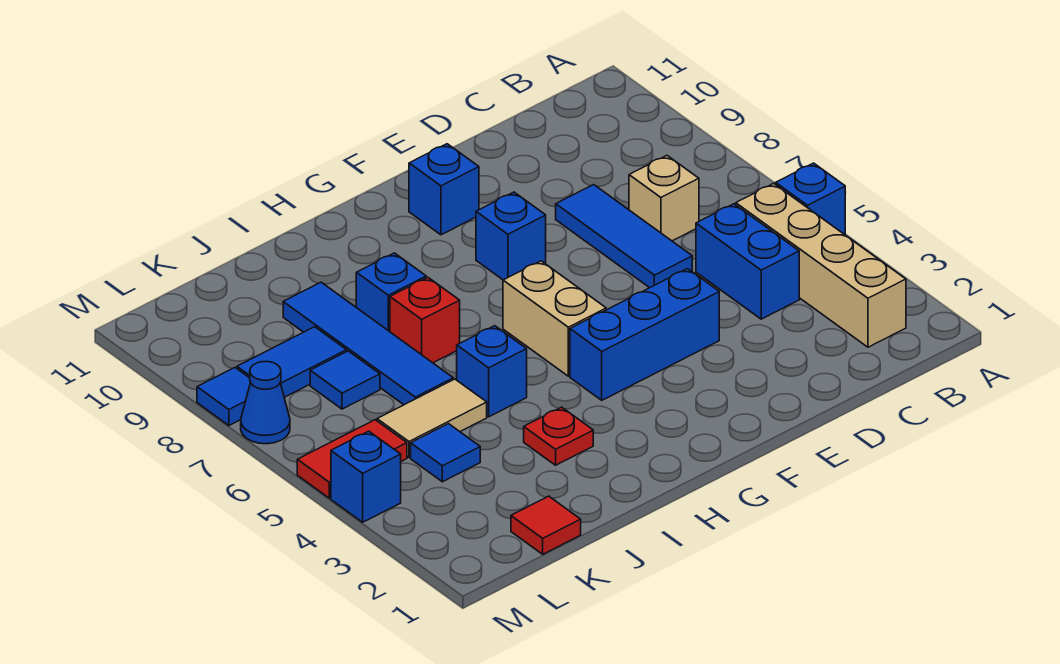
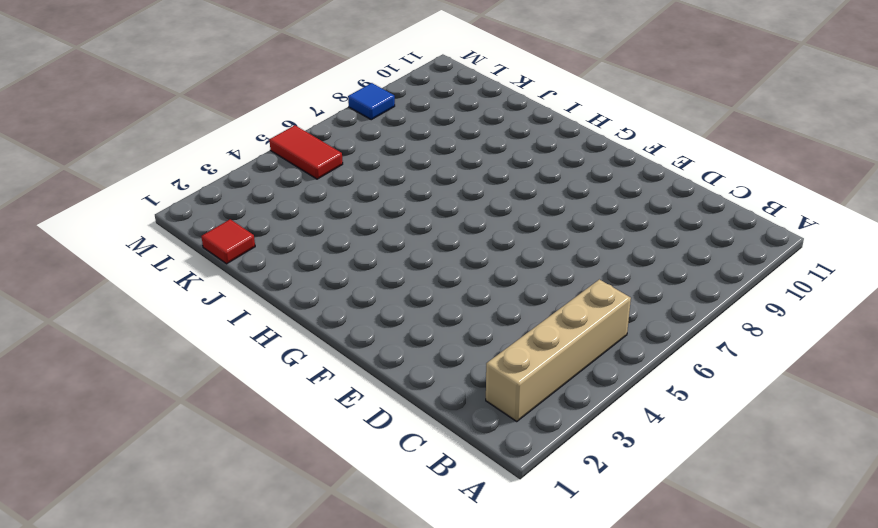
none -> blue 1x1 brick [776,163,845,235]
none -> blue 1x2 brick [696,204,799,319]
none -> tan 1x1 brick [629,155,699,241]

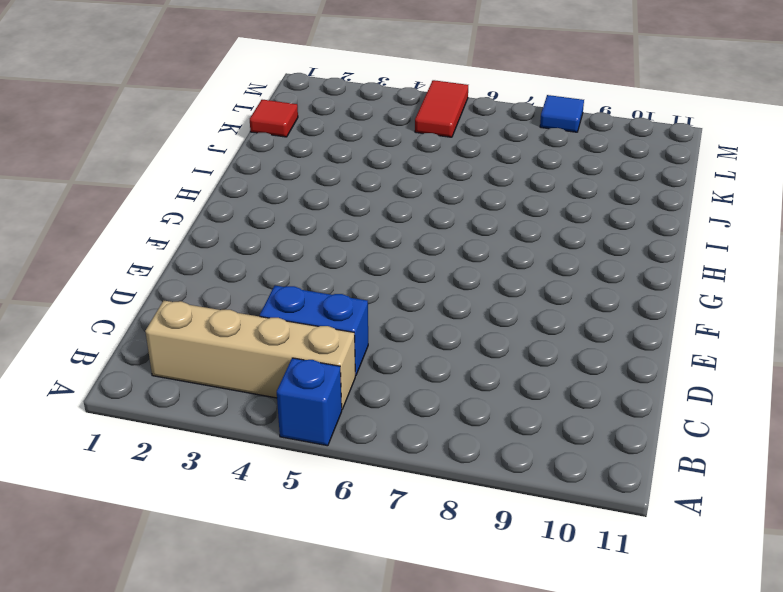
none -> tan 1x1 brick [629,155,699,241]
none -> blue 1x3 tile [556,185,692,288]
none -> blue 1x3 brick [570,269,719,400]

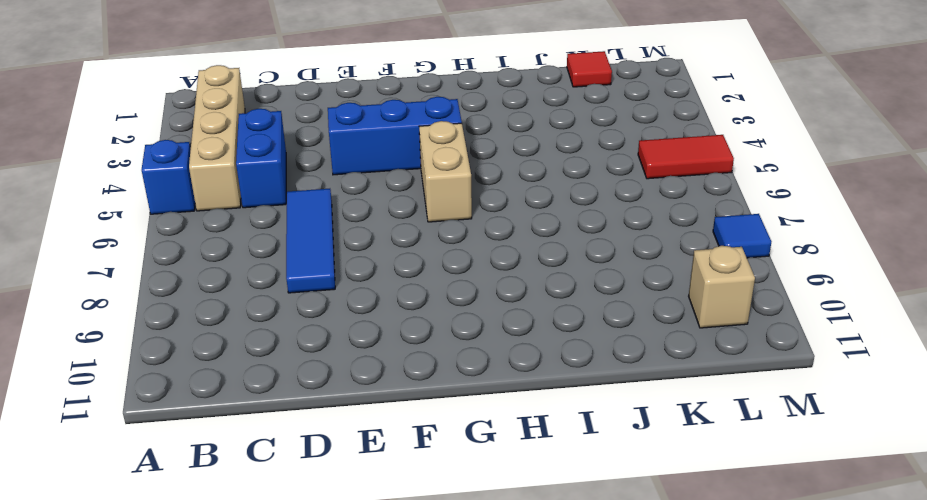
tan 1x1 brick [689,246,755,328] -> tan 1x1 brick moved to [629,155,699,241]
none -> blue 1x1 brick [476,192,546,280]
none -> blue 1x1 brick [409,144,479,235]
none -> red 1x1 plate [524,407,593,465]

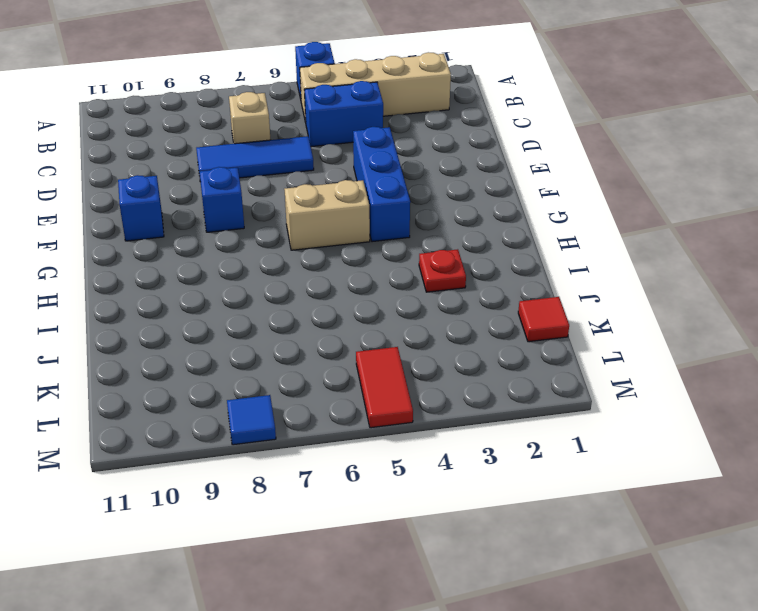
none -> blue 1x1 brick [457,326,527,417]
none -> red 1x1 brick [390,277,460,363]
none -> blue 1x1 brick [356,253,426,332]

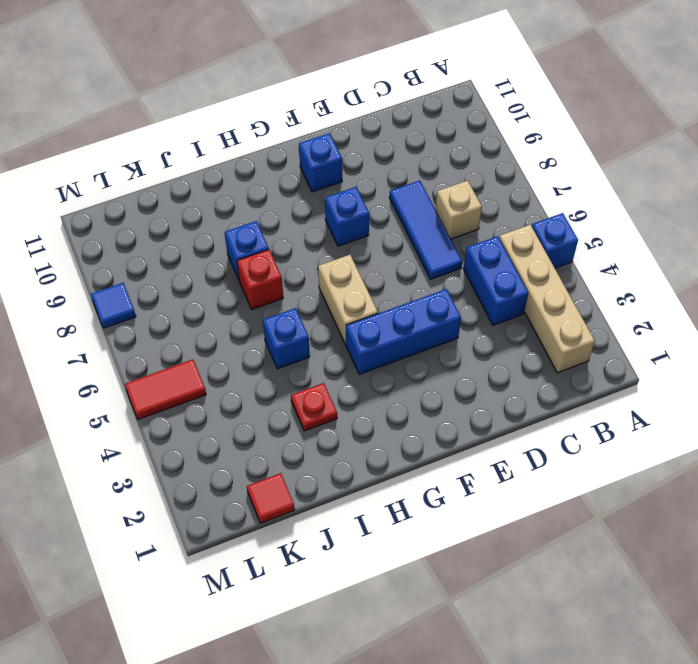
none -> tan 1x2 tile [377,379,487,457]
none -> blue 1x4 tile [283,282,453,405]
none -> blue 1x1 tile [411,424,480,482]

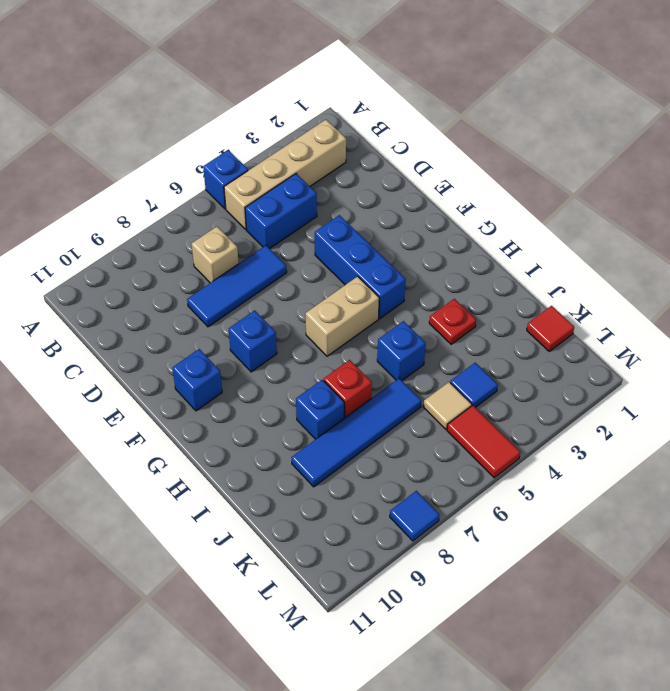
tan 1x1 tile [423,382,472,429] -> tan 1x2 tile [377,379,487,457]
none -> blue 1x1 tile [310,351,380,409]
none -> blue 1x2 tile [237,327,347,397]
none -> blue 1x1 brick [331,431,401,522]

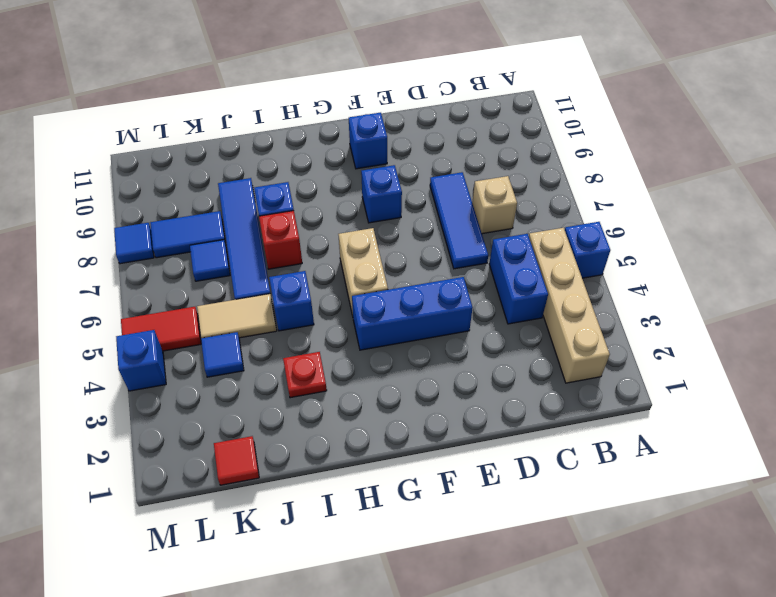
none -> blue 1x1 cone [241,362,290,444]

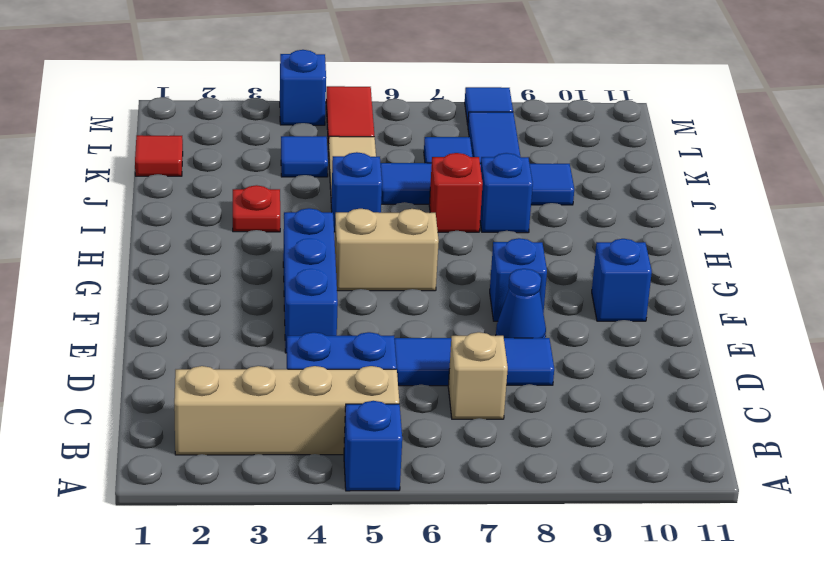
blue 1x1 cone [496,269,546,338] -> blue 1x1 cone moved to [241,362,290,444]

